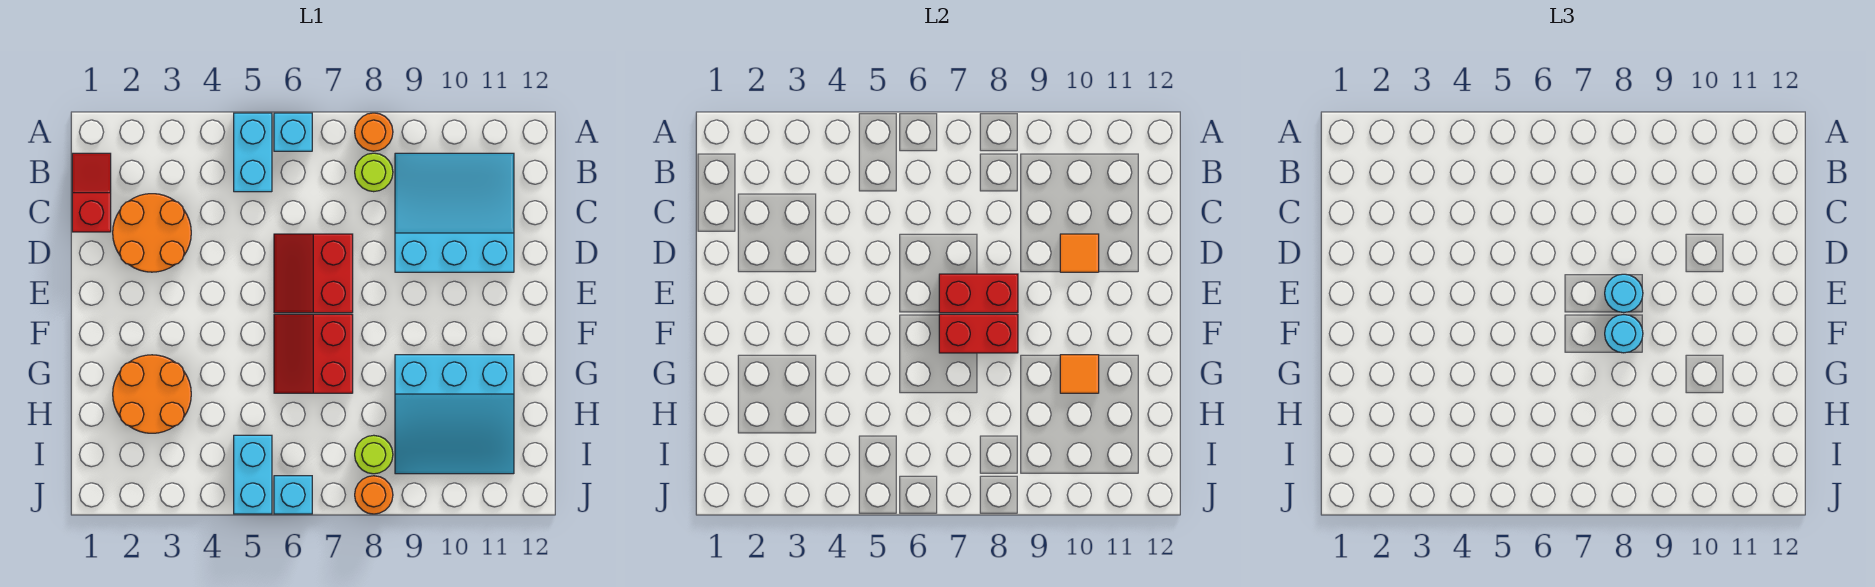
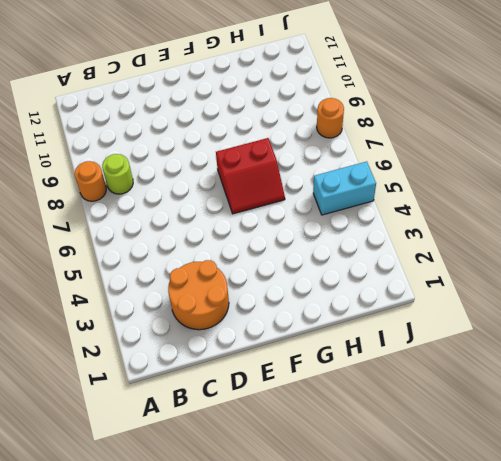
none -> cyan 1x2 brick [234,113,272,192]
none -> cyan 1x1 brick [274,113,312,151]
none -> red 1x2 slope [72,153,111,232]

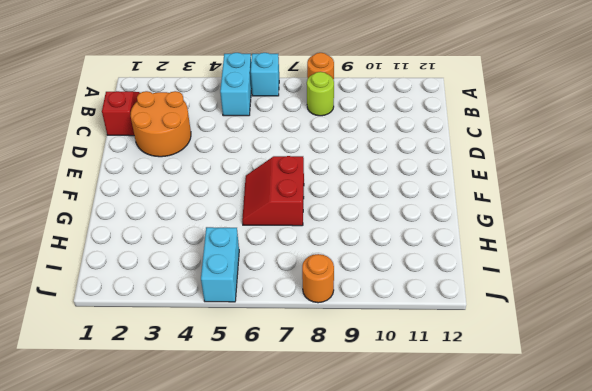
none -> cyan 3x3 slope [395,153,514,272]
none -> red 2x2 slope [274,234,353,313]
none -> orange 2x2 round brick [113,355,191,433]

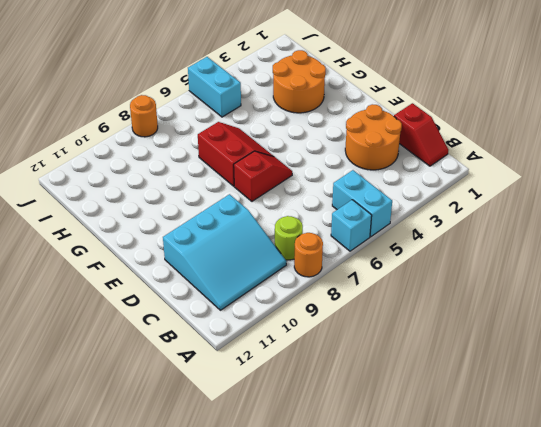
red 1x2 slope [234,151,292,201] -> red 2x2 slope [274,234,353,313]
none -> cyan 3x3 slope [395,355,514,474]
none -> lime 1x1 round brick [355,435,393,474]
none -> cyan 1x1 brick [274,476,312,514]

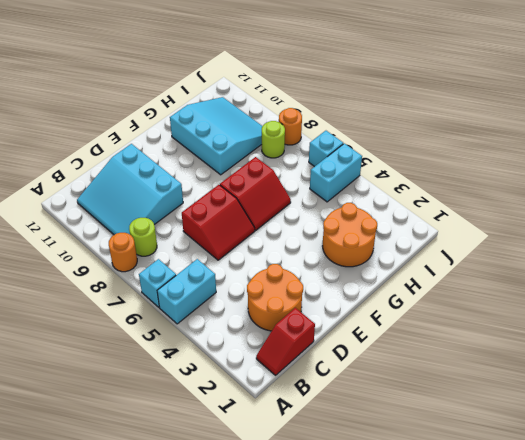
none -> orange 1x1 tile [1060,234,1099,272]
none -> red 1x2 brick [939,274,1018,313]
none -> red 1x2 brick [939,314,1018,353]

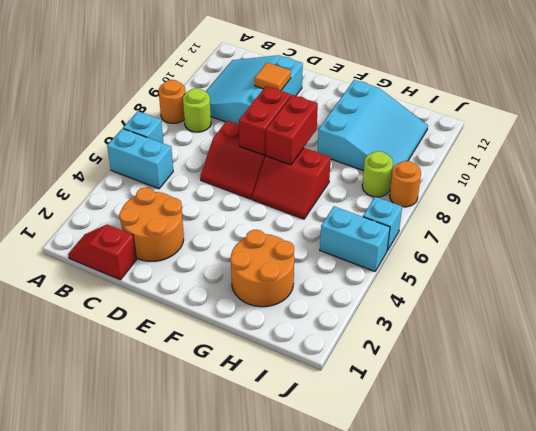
none -> orange 1x1 tile [1060,355,1099,393]
none -> cyan 1x1 round brick [1605,274,1643,312]
none -> cyan 1x1 round brick [1605,315,1643,353]

